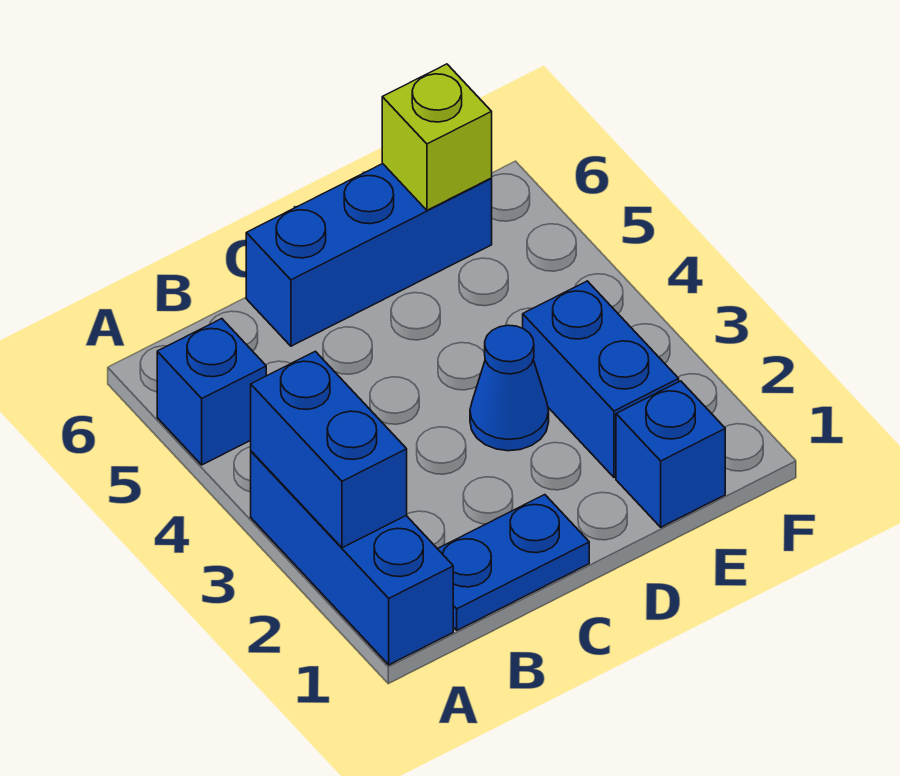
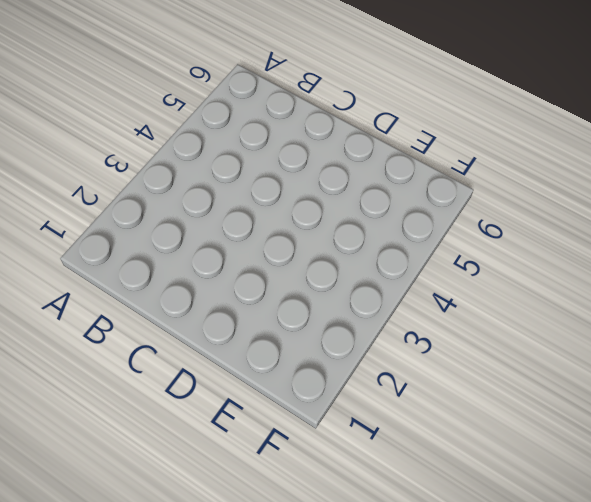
none -> blue 1x3 brick [251,451,453,665]
none -> blue 1x1 brick [157,319,266,465]

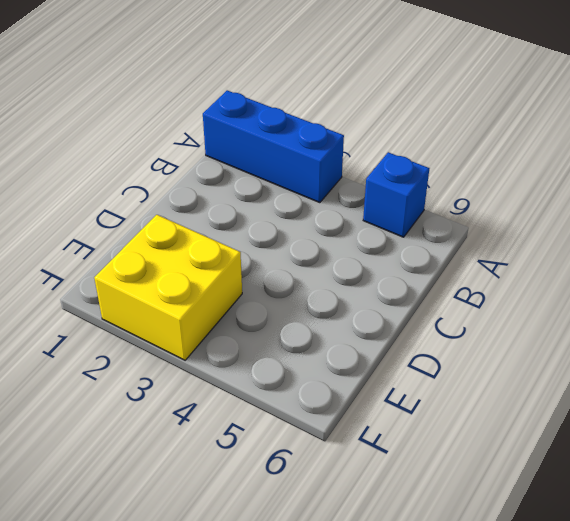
yellow 2x2 brick [94,215,242,360] -> blue 1x2 brick [523,281,679,477]
none -> blue 1x2 plate [438,495,589,630]
none -> blue 1x3 brick [246,164,492,346]

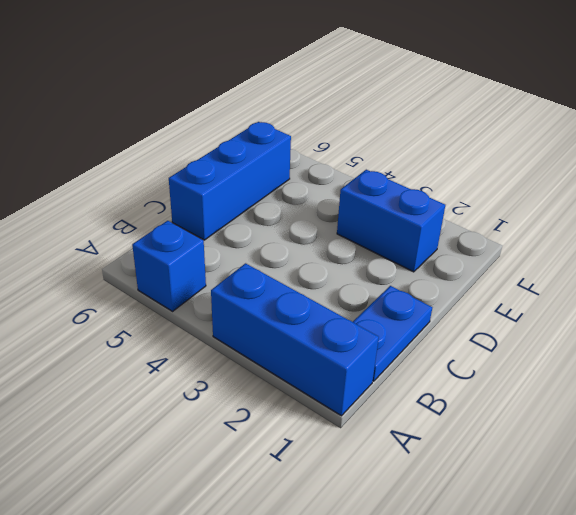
none -> blue 1x1 cone [470,325,549,451]
none -> blue 1x1 brick [616,381,725,527]

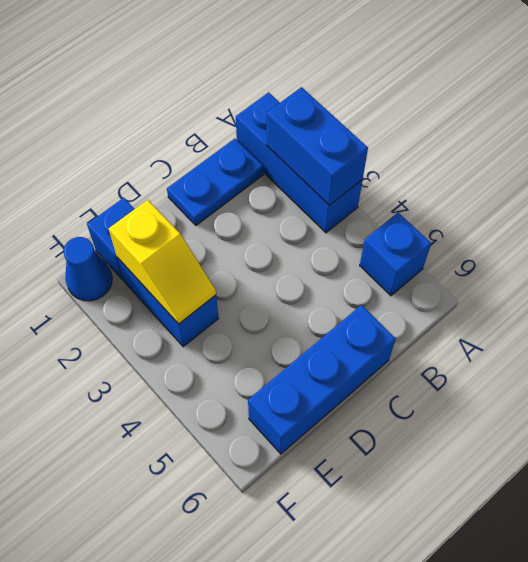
yellow 1x2 slope [109,200,216,324] -> none
blue 1x1 cone [63,237,112,301] -> blue 1x1 cone moved to [470,325,549,451]
none -> lime 1x1 brick [382,64,492,210]

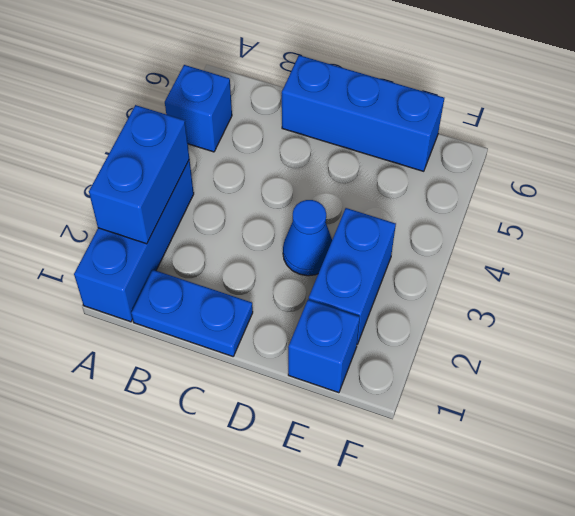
none -> lime 1x1 brick [382,64,492,210]

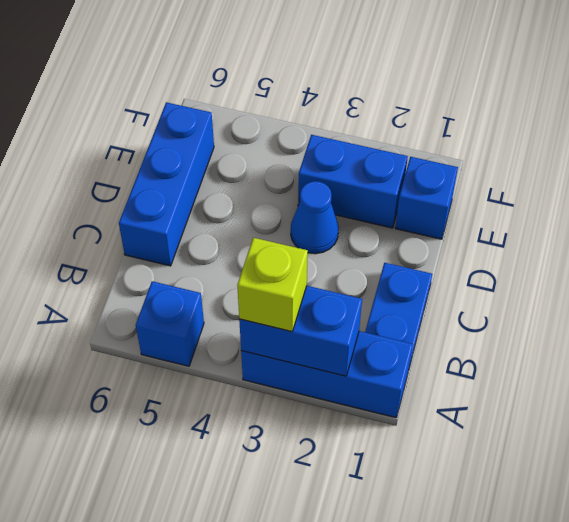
lime 1x1 brick [237,238,308,332] -> lime 1x1 brick moved to [382,64,492,210]

